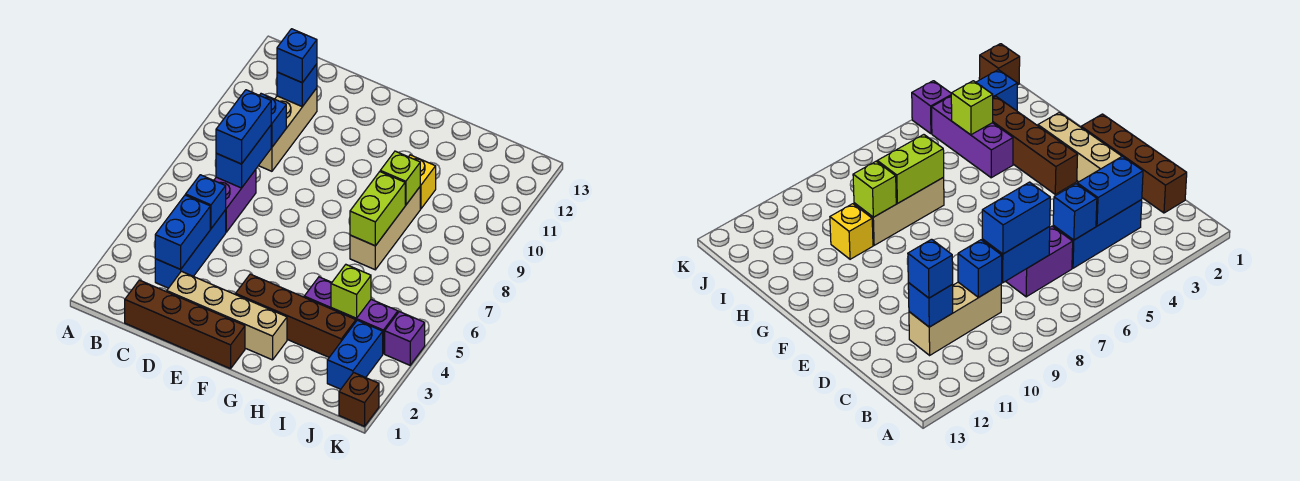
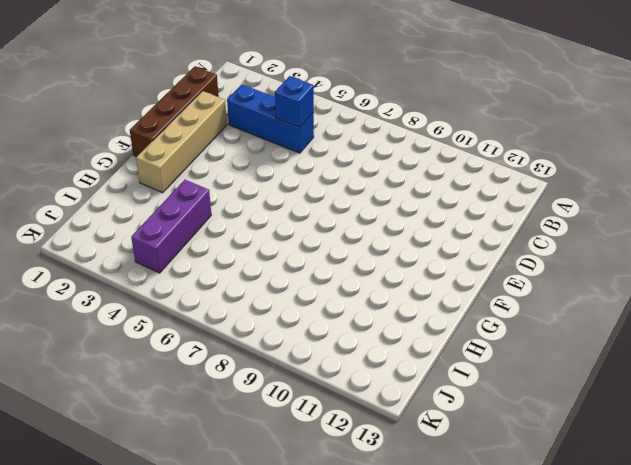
none -> purple 1x2 brick [214,170,256,232]
none -> tan 1x3 brick [259,88,317,171]
none -> brown 1x4 brick [236,274,356,357]

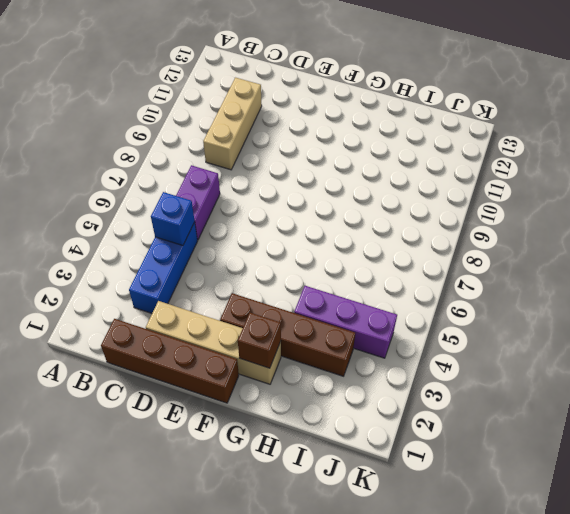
brown 1x1 brick [238,313,281,368] -> brown 1x1 brick moved to [339,373,379,426]
none -> tan 1x3 brick [350,187,420,270]
none -> yellow 1x1 brick [409,155,436,209]
none -> blue 1x2 brick [327,320,383,389]

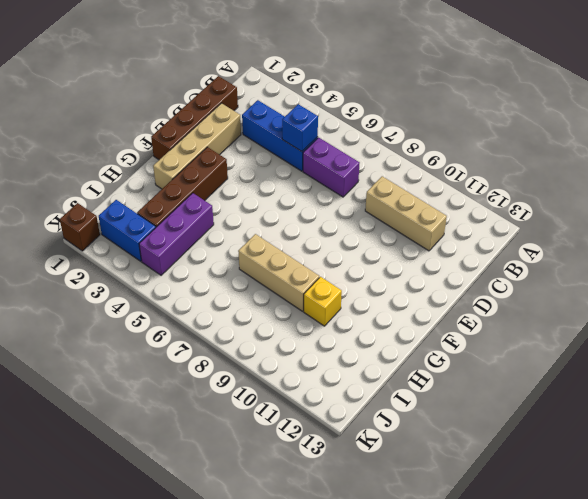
none -> purple 1x1 brick [385,312,425,365]
none -> blue 1x2 brick [155,195,210,269]
none -> blue 1x2 brick [216,126,272,188]

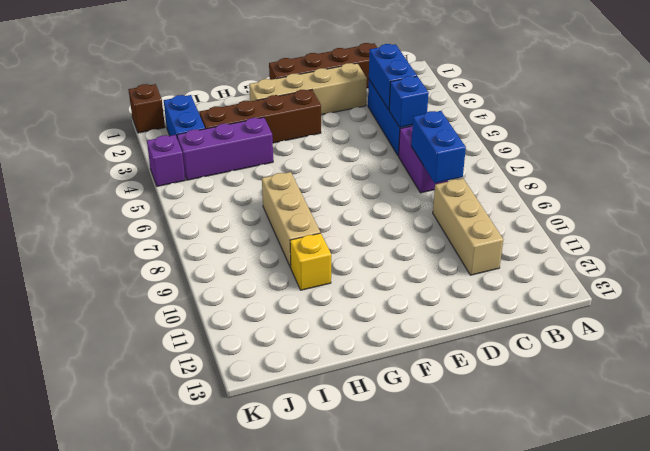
none -> blue 1x1 brick [260,94,286,147]
none -> blue 1x1 brick [277,64,317,107]
none -> lime 1x2 brick [350,172,405,246]

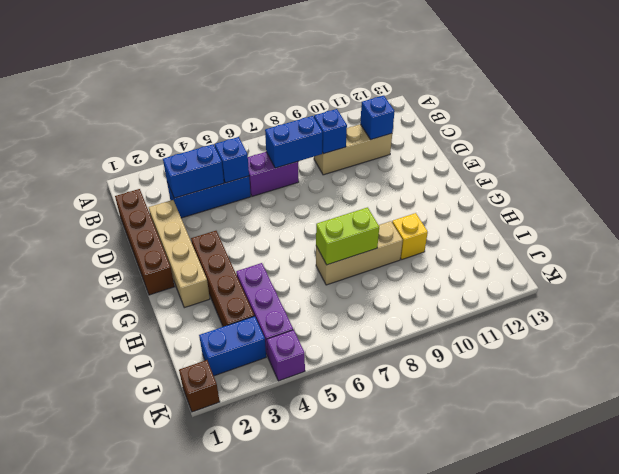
none -> lime 1x1 brick [380,151,420,205]
none -> lime 1x1 brick [331,265,371,318]
none -> blue 1x2 brick [216,90,271,164]

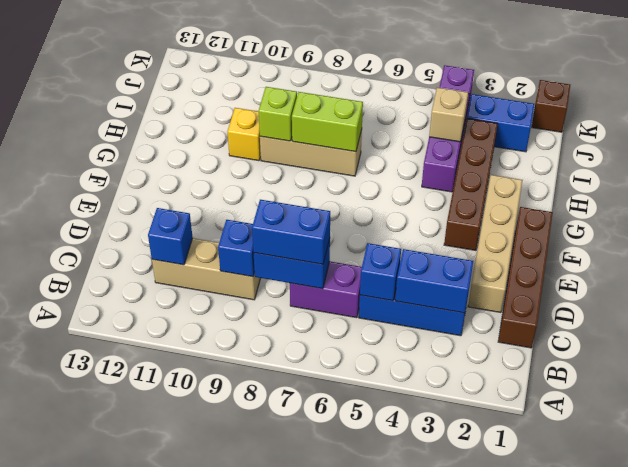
tan 1x1 brick [429,87,468,142] -> lime 1x1 brick [331,265,371,318]
none -> blue 1x1 brick [277,29,317,83]

